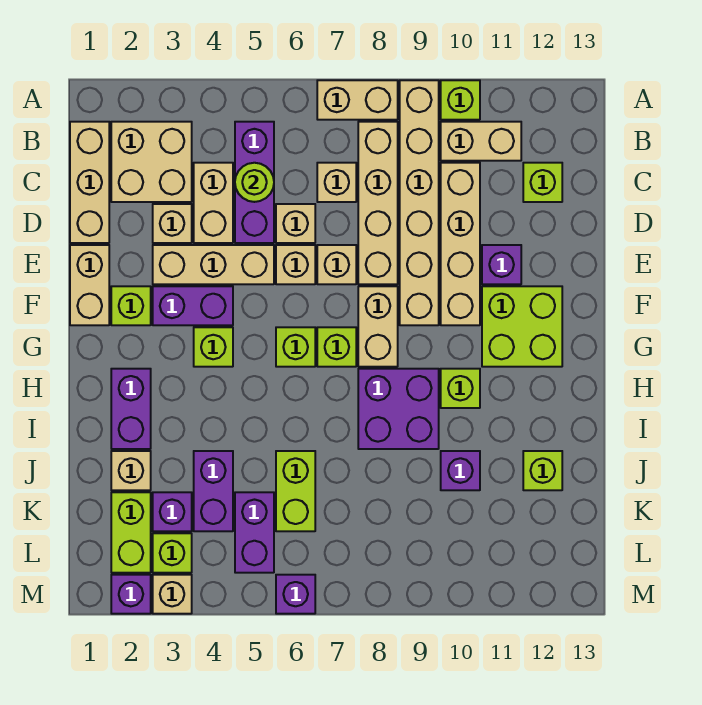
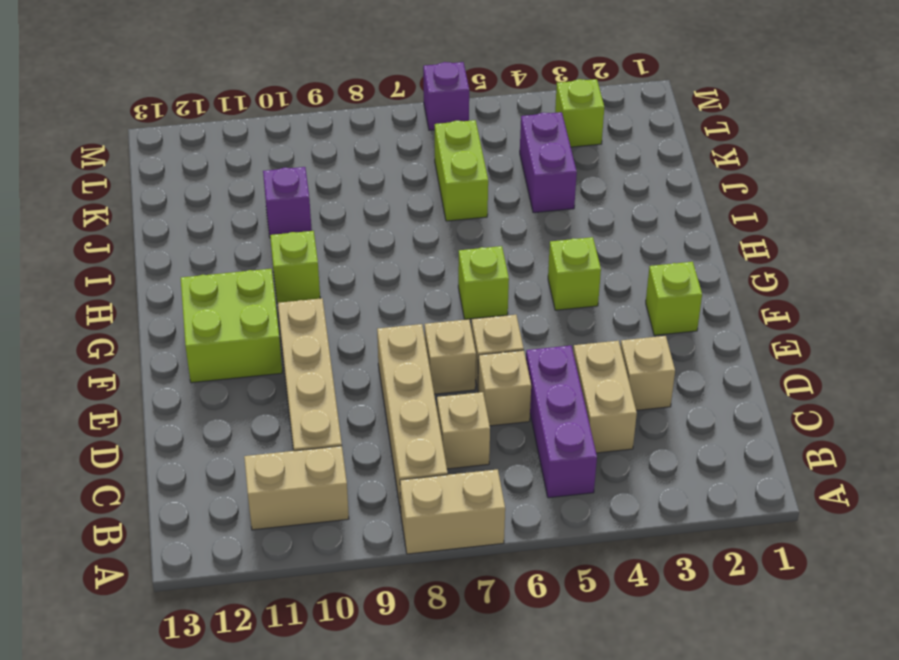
none -> tan 1x6 brick [400,80,439,325]
none -> lime 1x1 brick [441,80,480,120]
none -> tan 1x3 brick [70,122,109,243]
none -> tan 2x2 brick [111,122,192,202]

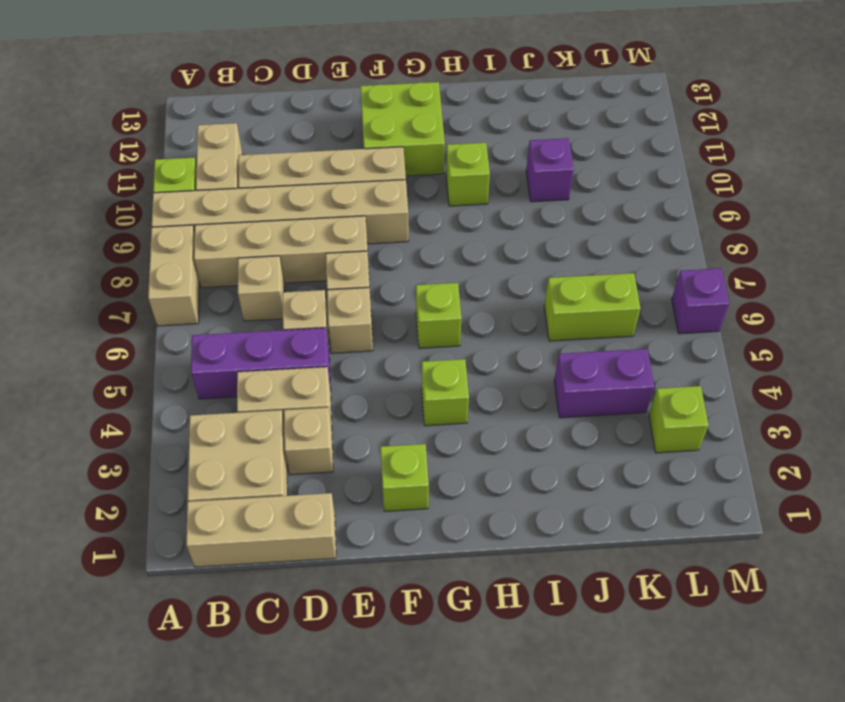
none -> lime 1x1 brick [523,163,562,202]
none -> tan 1x2 brick [70,245,109,325]
none -> tan 1x3 brick [153,245,274,284]
none -> purple 1x1 brick [482,245,521,284]

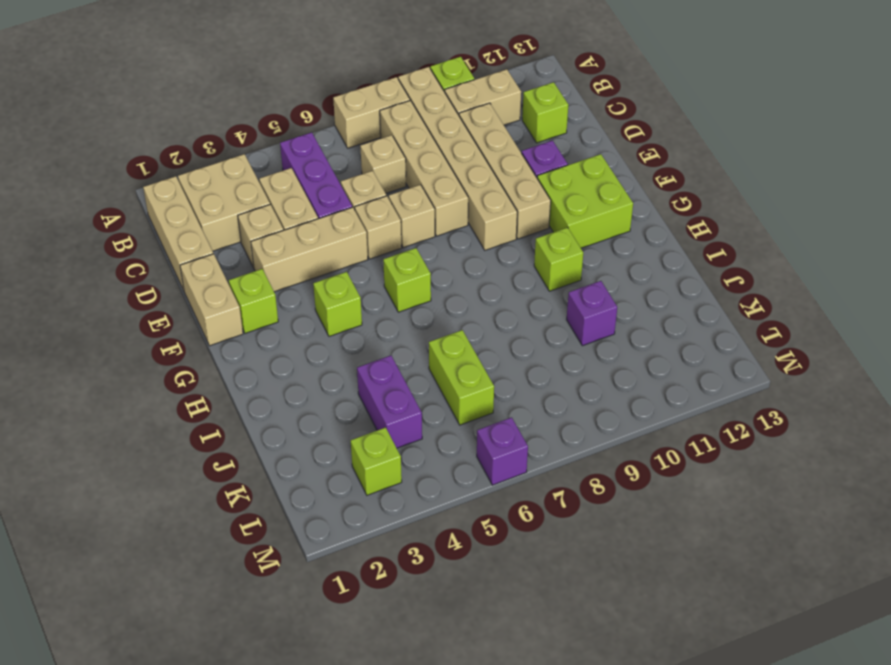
none -> purple 1x2 brick [153,286,233,325]
none -> tan 1x2 brick [358,286,398,367]
none -> lime 1x1 brick [317,327,356,367]
none -> purple 1x2 brick [111,369,151,449]

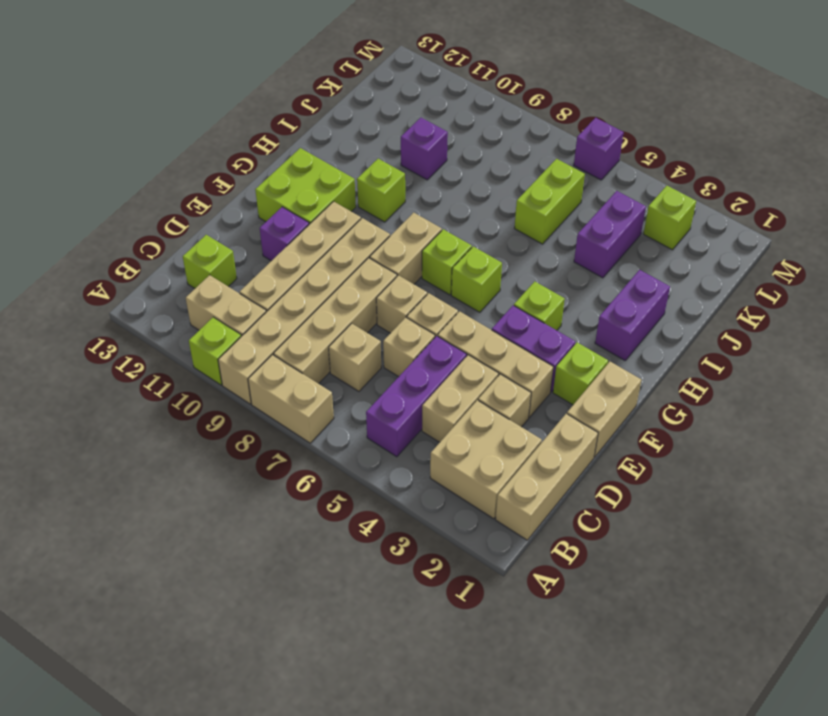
none -> purple 2x2 brick [358,369,439,449]
none -> tan 1x1 brick [111,451,151,490]
none -> lime 1x1 brick [523,451,562,490]
none -> lime 1x2 brick [111,492,151,573]

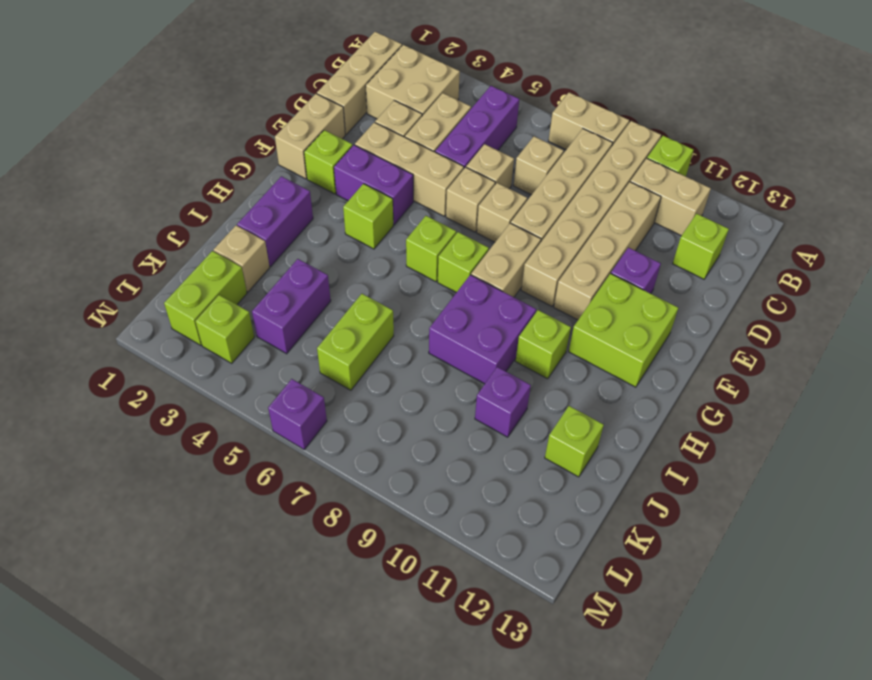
none -> purple 1x1 brick [153,492,192,531]
none -> purple 1x2 brick [235,492,274,573]
none -> purple 1x1 brick [111,575,151,614]
none -> tan 1x1 brick [153,575,192,614]

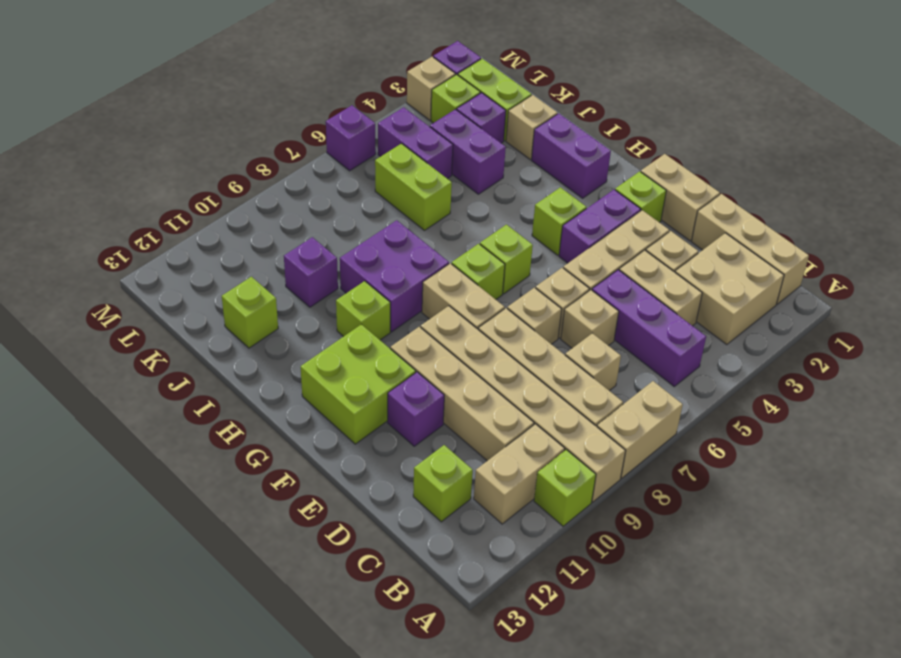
none -> lime 1x1 round brick [235,163,274,202]

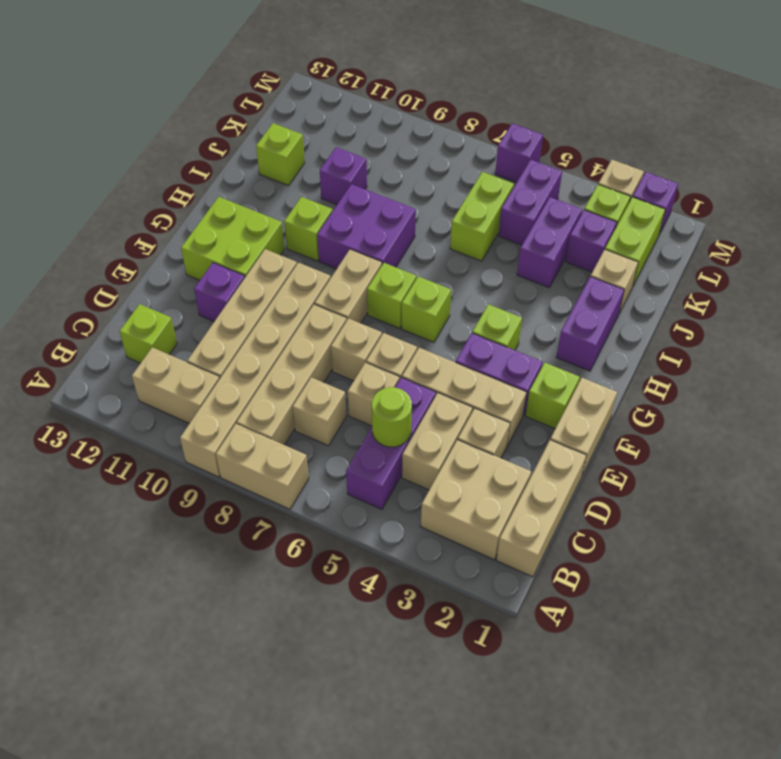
none -> lime 1x1 brick [441,80,480,120]

